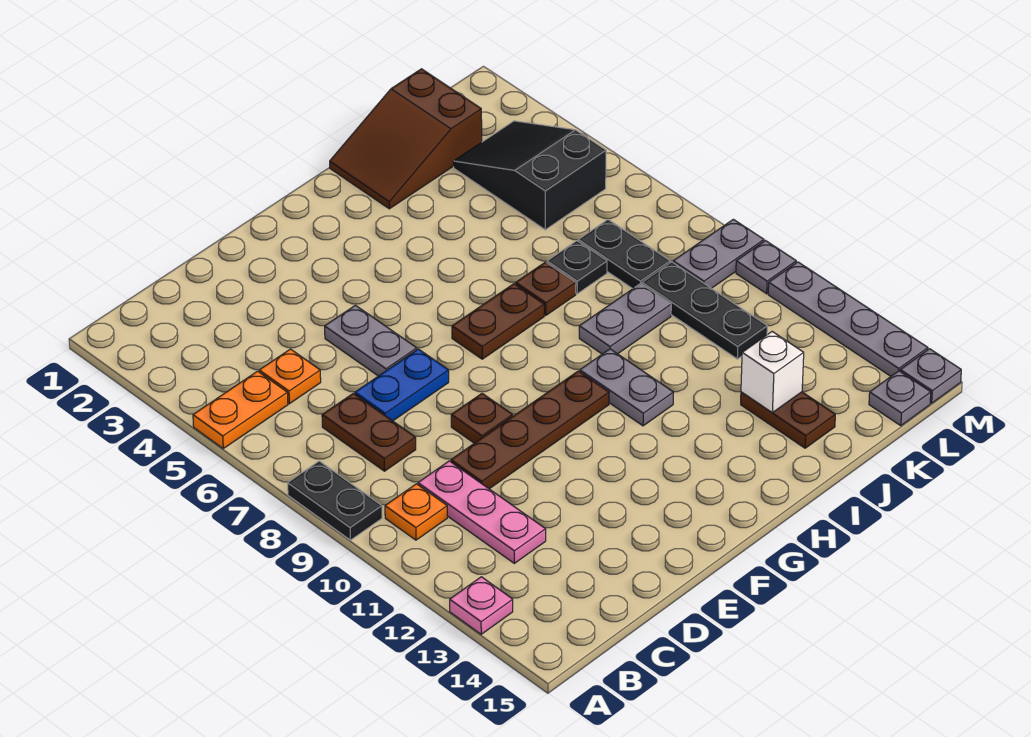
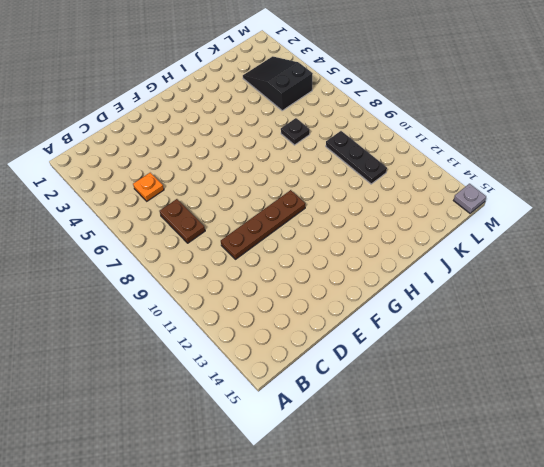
none -> orange 1x2 plate [193,371,288,448]
none -> black 1x2 plate [288,461,382,540]
none -> pink 1x1 plate [450,577,513,634]

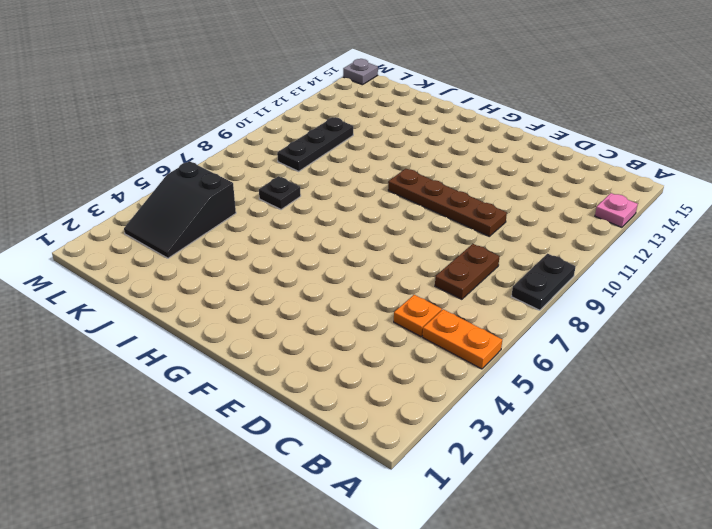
none -> orange 1x1 plate [385,484,447,540]
none -> pink 1x3 plate [418,461,546,563]
none -> blue 1x2 plate [355,349,449,421]

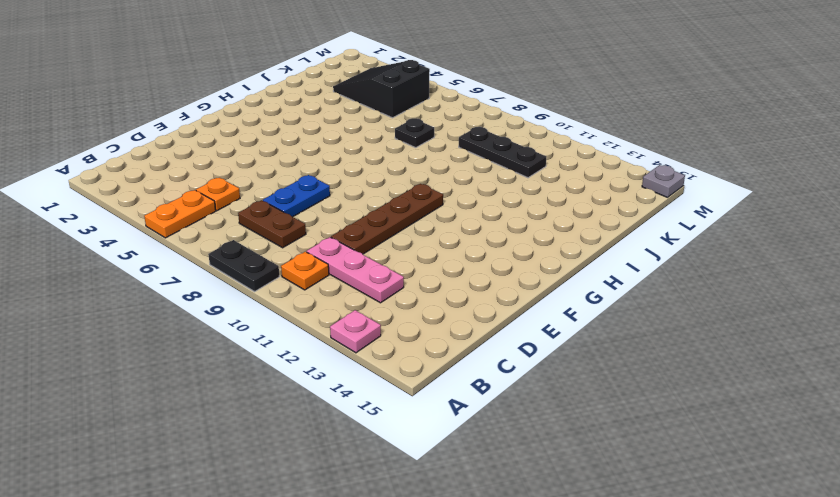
none -> grey 1x2 plate [325,305,417,376]
none -> brown 1x1 plate [451,394,513,443]
none -> brown 1x2 plate [452,284,544,359]

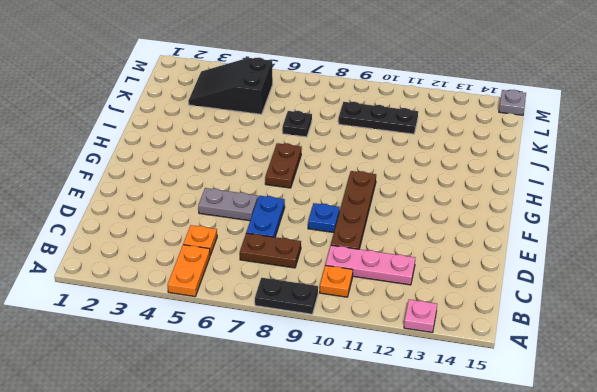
blue 1x1 plate [308,203,340,233] -> brown 1x1 plate [451,394,513,443]
none -> grey 1x2 plate [580,349,674,426]
none -> brown 2x3 slope [330,69,482,209]
none -> brown 1x1 plate [516,262,576,315]

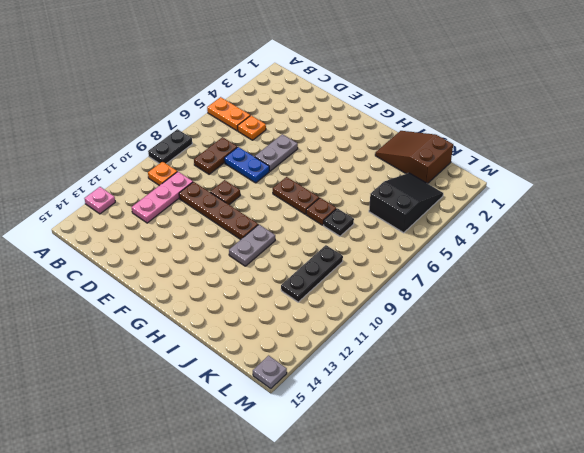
none -> grey 1x2 plate [579,284,671,354]
none -> brown 1x2 plate [741,392,835,448]
none -> black 1x2 plate [578,220,670,289]

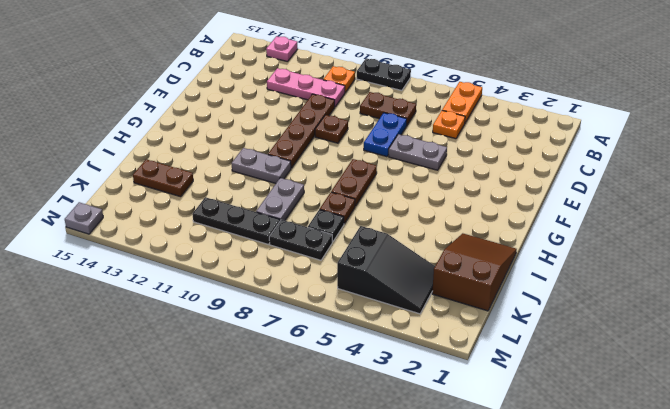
none -> grey 1x2 plate [673,219,764,288]
none -> grey 1x1 plate [869,371,931,426]
none -> grey 1x1 plate [736,241,796,294]

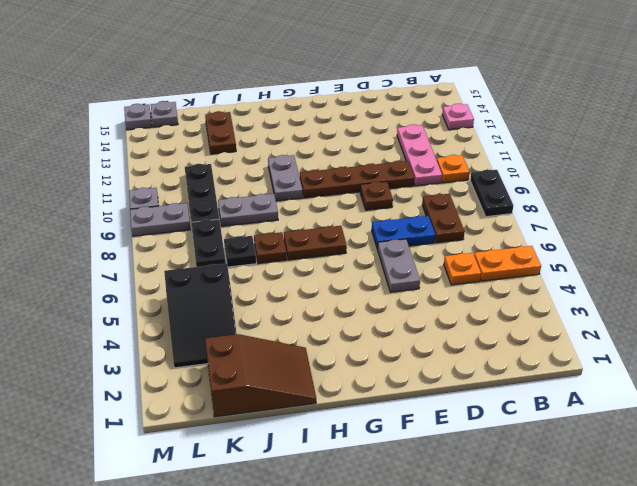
none -> grey 1x4 plate [768,262,928,376]
none -> white 1x1 brick [741,332,804,413]

